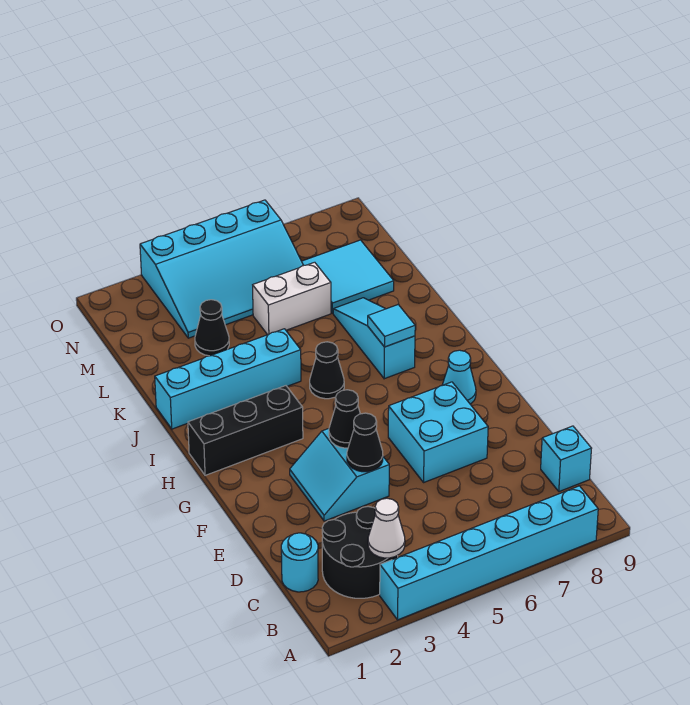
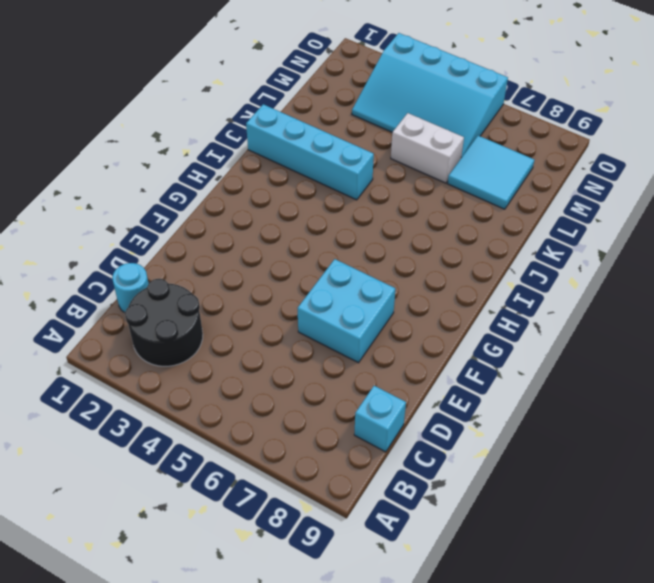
none -> cyan 1x6 brick [380,486,598,620]
none -> cyan 2x2 slope [290,429,389,521]
none -> cyan 1x1 cone [442,350,476,404]

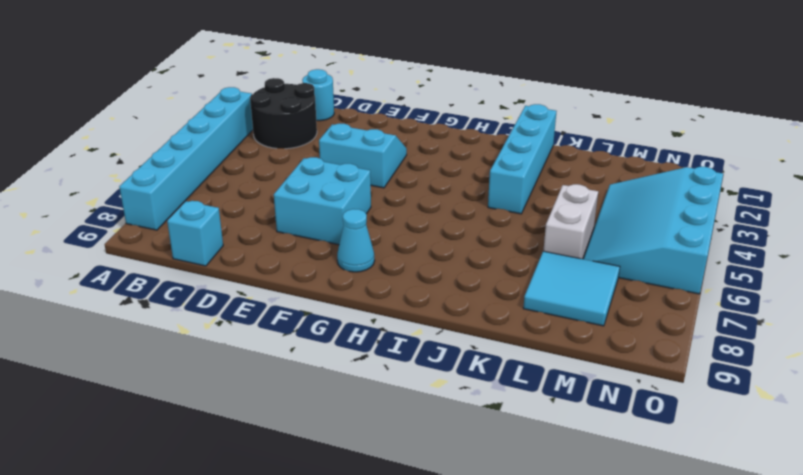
none -> black 1x3 brick [188,386,303,475]
none -> black 1x1 cone [310,342,344,399]
none -> cyan 1x3 slope [333,298,415,379]

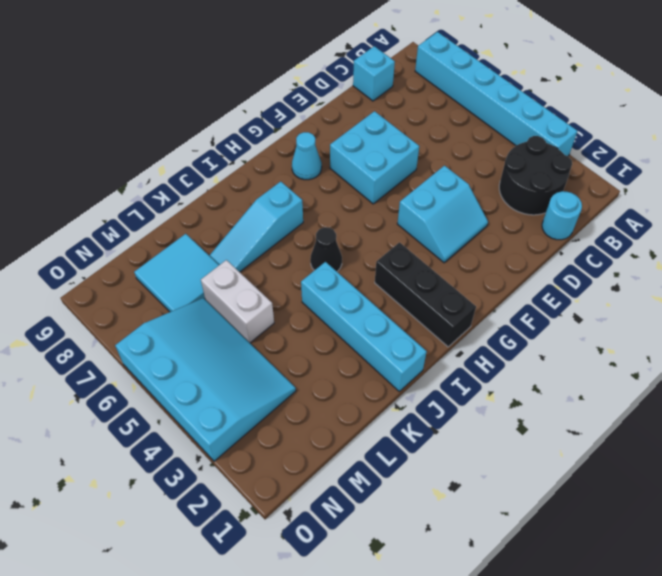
none -> black 1x1 cone [195,300,229,356]
none -> white 1x1 cone [368,498,405,558]
none -> black 1x1 cone [347,413,383,472]

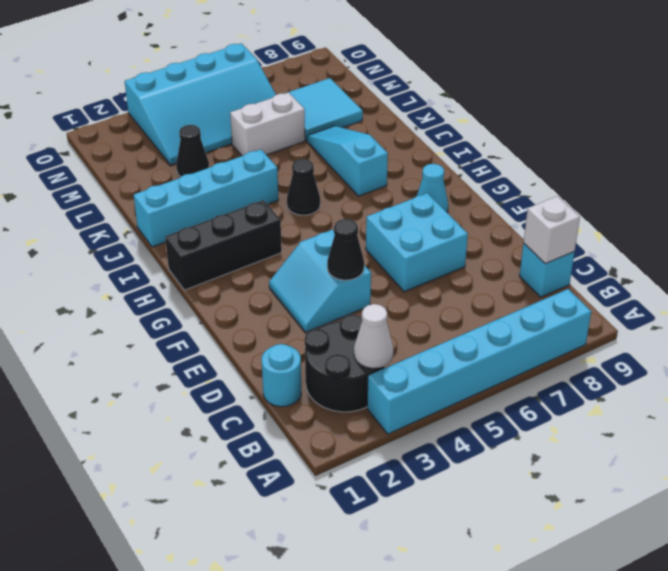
white 1x1 brick [524,196,580,264] -> none
none -> black 1x1 cone [329,390,360,448]
none -> cyan 1x1 tile [368,305,415,347]

